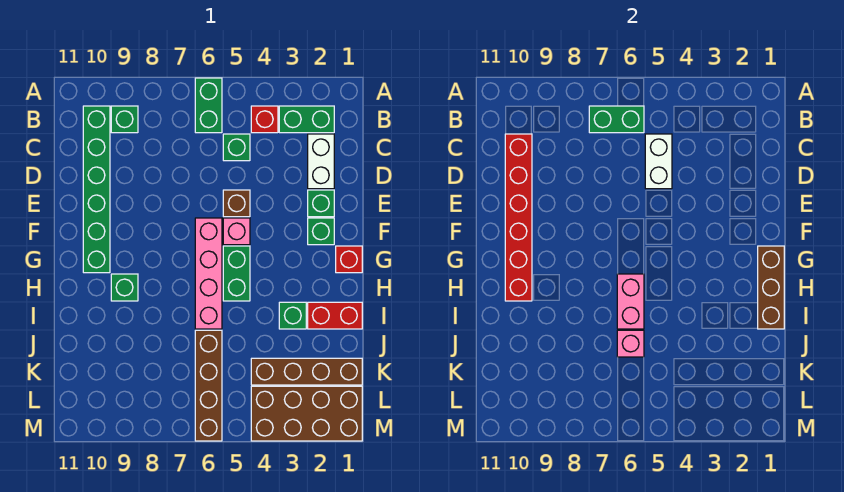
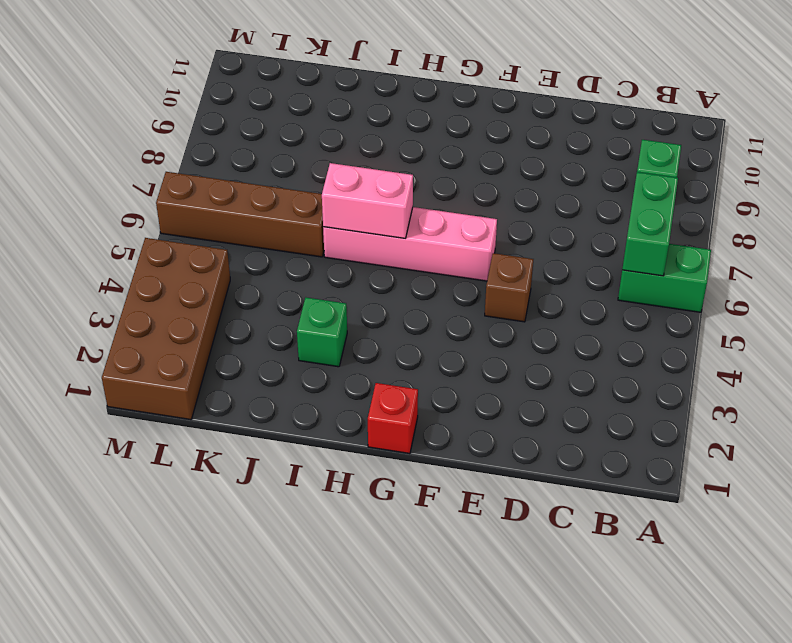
none -> green 1x2 brick [279,106,334,133]
none -> red 1x1 brick [251,106,278,133]
none -> green 1x6 brick [83,106,110,273]

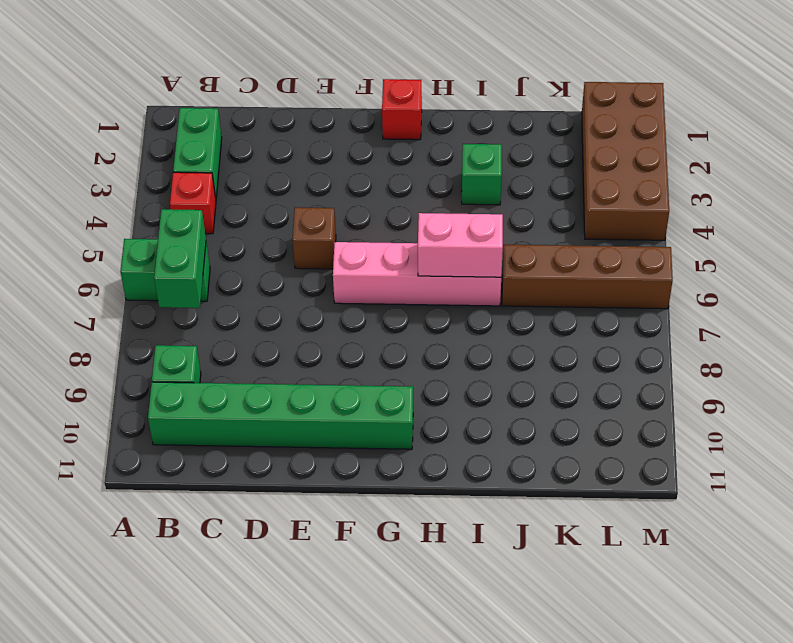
none -> white 1x2 brick [308,134,334,189]
none -> green 1x1 brick [223,134,250,161]
none -> green 1x1 brick [308,190,334,217]

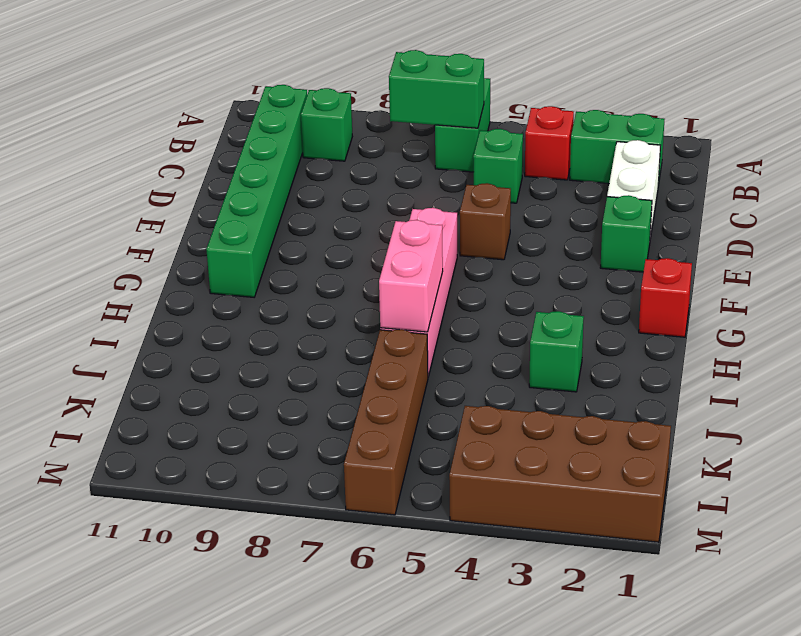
none -> green 1x1 brick [308,218,334,245]
none -> pink 1x1 brick [223,218,250,245]
none -> green 1x2 brick [223,246,250,301]

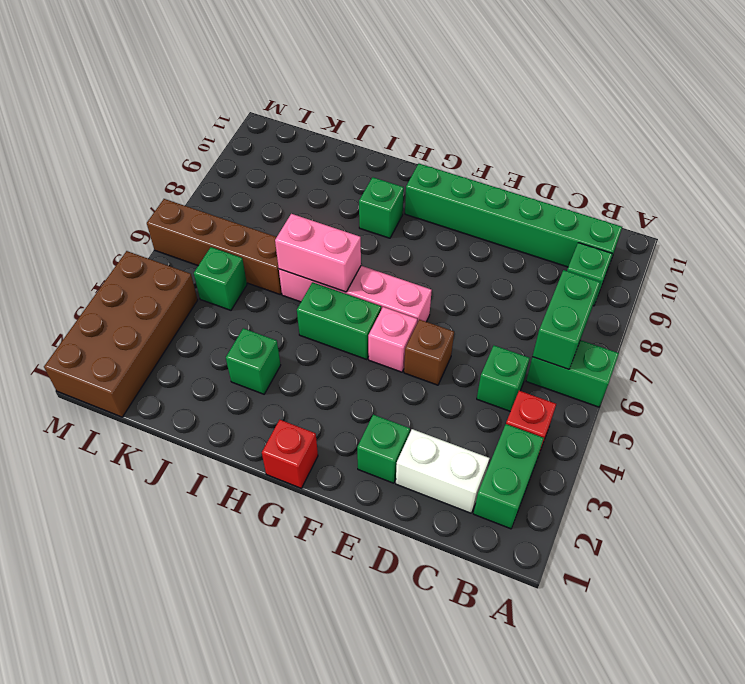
green 1x1 brick [194,247,247,310] -> green 1x1 brick moved to [308,218,334,245]
none -> red 1x2 brick [308,302,362,329]
none -> brown 1x4 brick [251,358,362,385]
none -> white 1x2 brick [645,134,672,189]

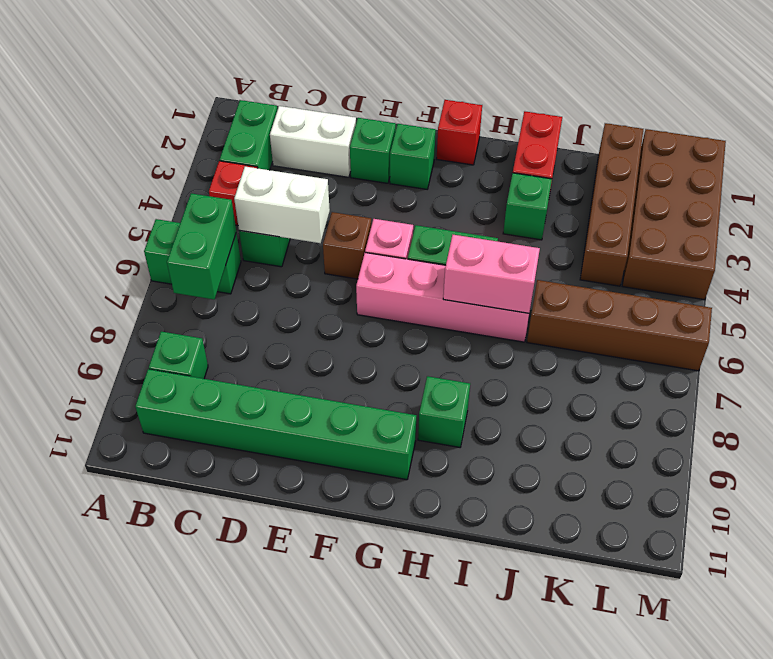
none -> red 1x6 brick [505,134,532,301]
none -> brown 1x3 brick [758,246,784,329]
none -> pink 1x1 brick [617,330,644,357]

